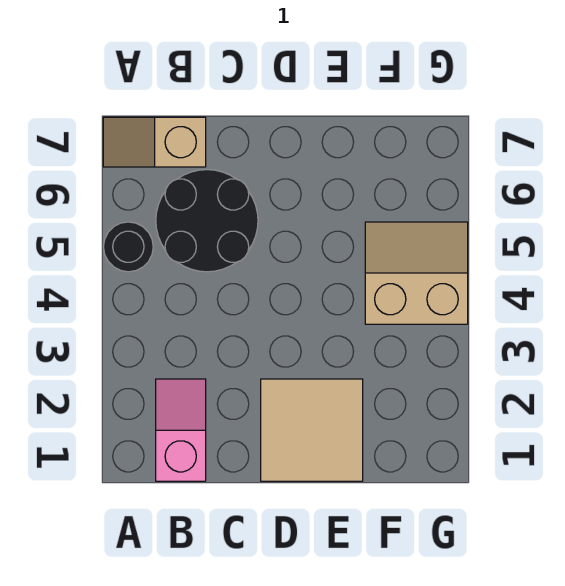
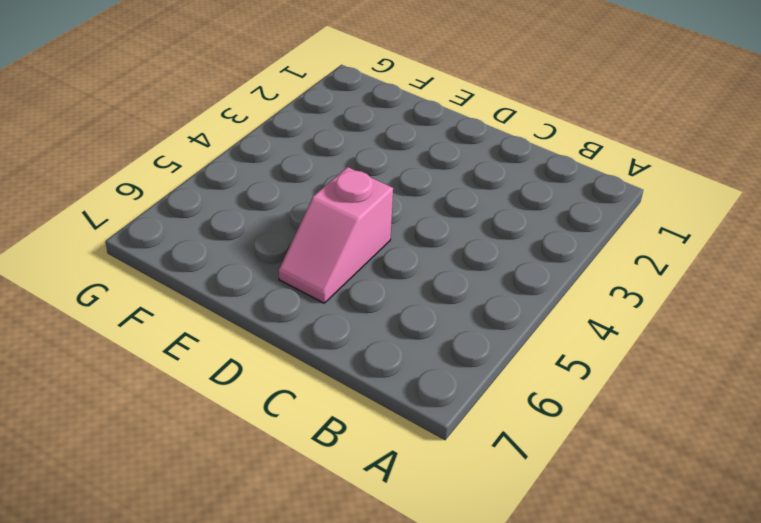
pink 1x2 slope [279,167,393,303] -> pink 1x2 slope moved to [156,379,206,481]
none -> black 1x1 round brick [104,222,153,272]
none -> tan 1x2 slope [103,117,206,167]

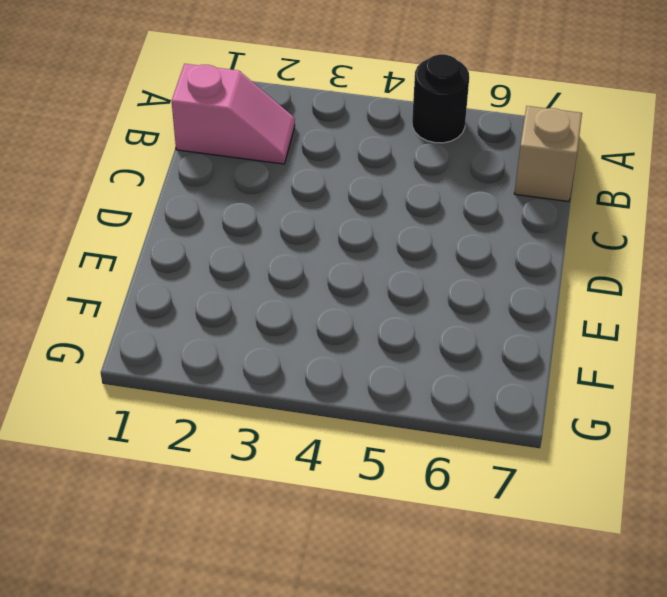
none -> black 2x2 round brick [156,170,258,272]
none -> tan 2x2 tile [261,379,363,481]

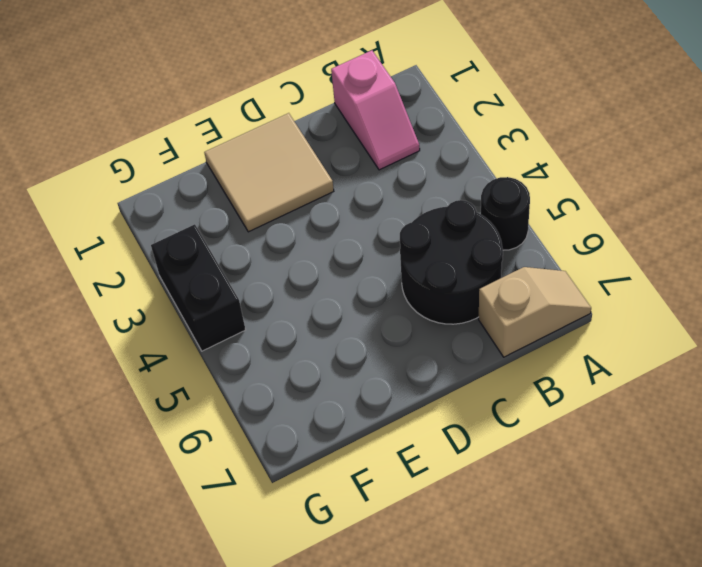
black 1x2 brick [151,224,246,351] -> tan 2x2 slope [365,222,468,324]

